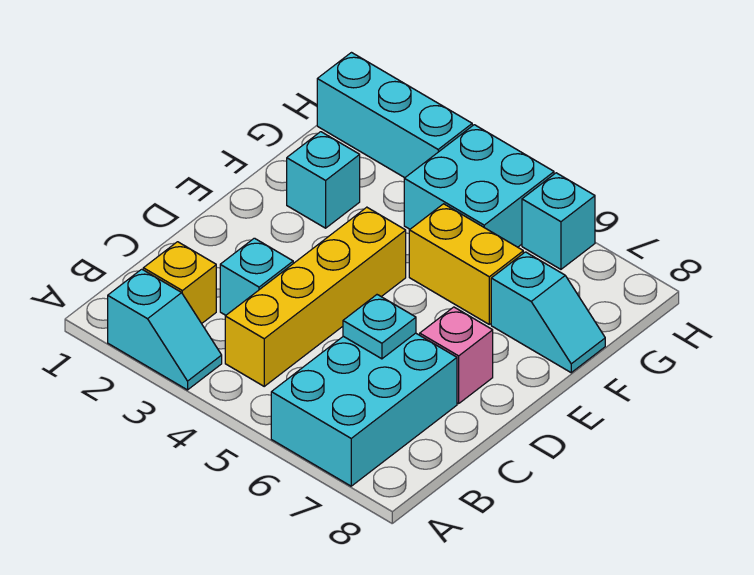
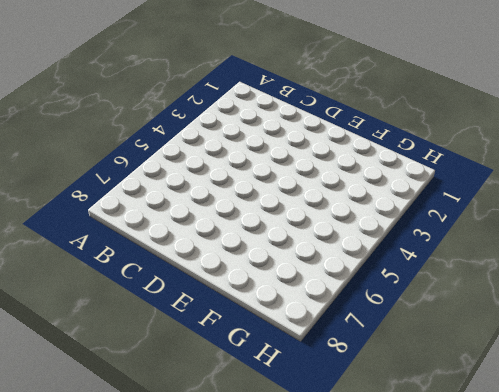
none -> cyan 1x2 slope [108,269,222,390]
none -> cyan 2x3 brick [271,333,457,486]
none -> yellow 1x1 brick [143,242,216,324]

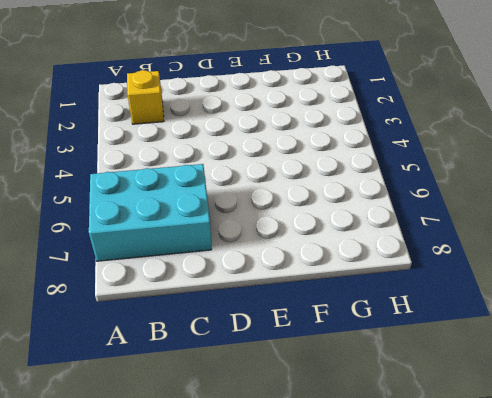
none -> cyan 1x2 slope [108,269,222,390]
none -> yellow 1x4 brick [225,207,406,386]
none -> cyan 1x1 brick [220,238,293,315]

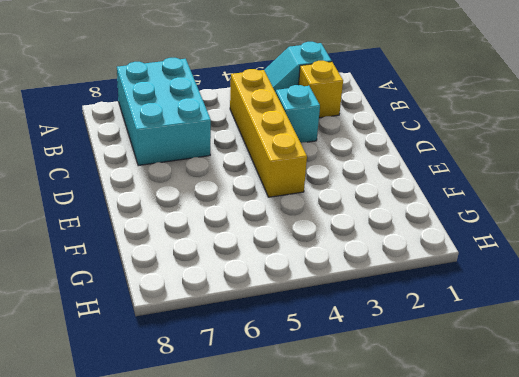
none -> pink 1x1 brick [420,307,493,404]
none -> cyan 1x1 brick [287,132,360,228]
none -> yellow 1x2 brick [409,204,523,324]

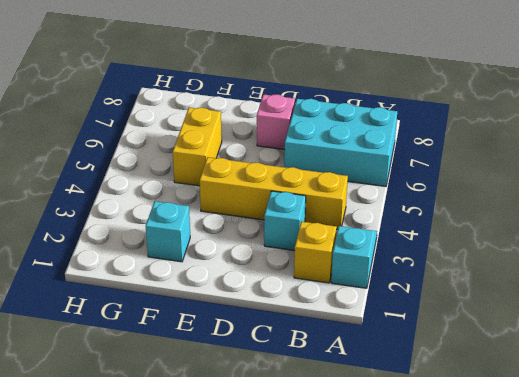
none -> cyan 1x2 slope [491,252,605,373]
none -> cyan 2x2 brick [404,125,554,247]
none -> cyan 1x3 brick [317,53,472,178]

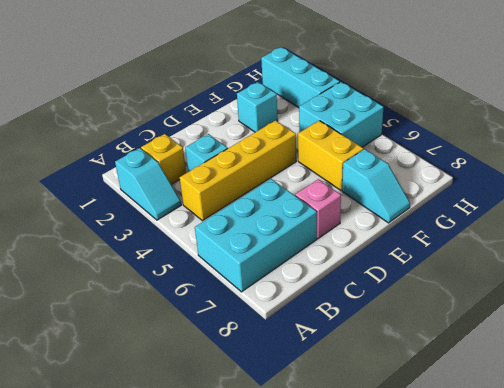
none -> cyan 1x1 brick [522,173,595,269]
none -> cyan 1x1 plate [343,295,416,359]

